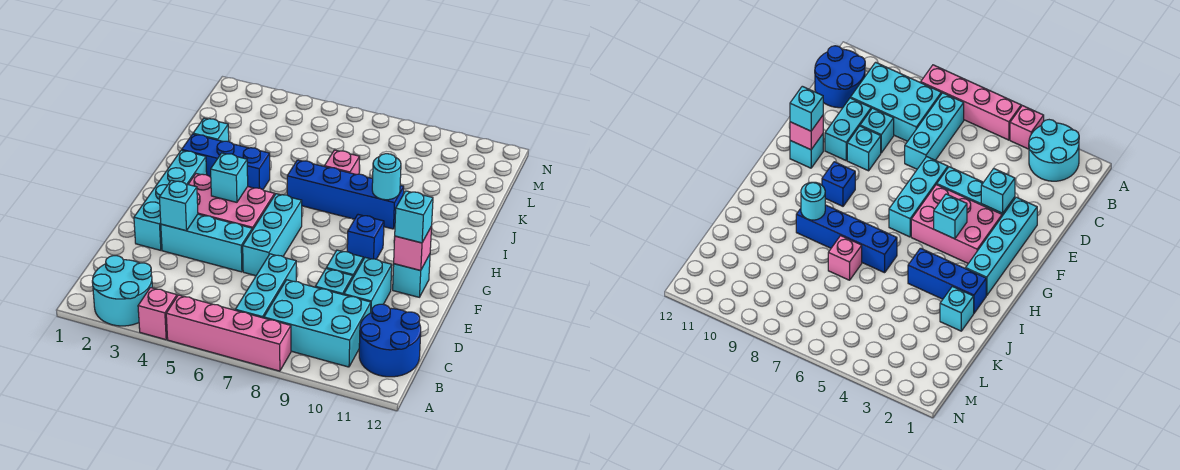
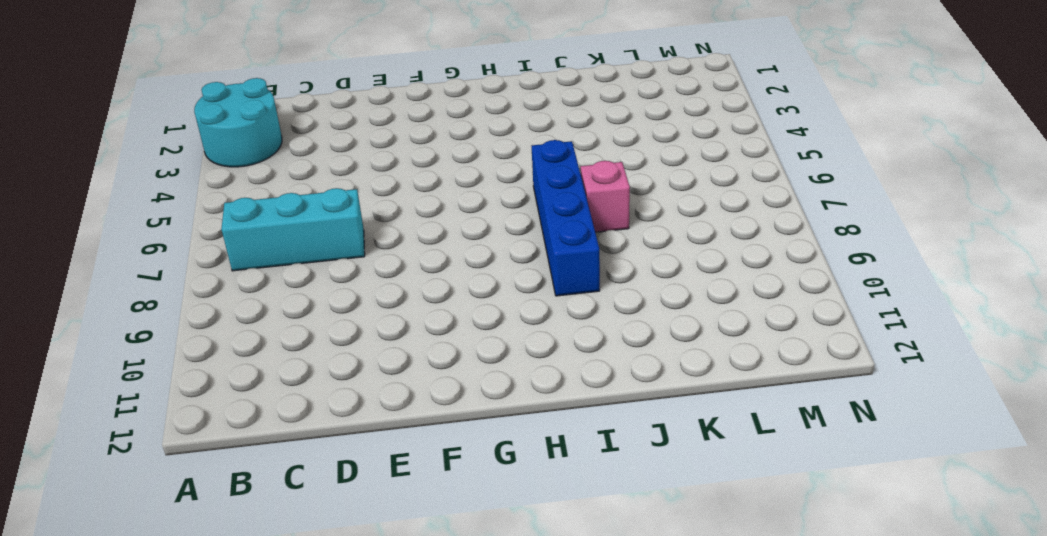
none -> pink 1x1 brick [138,288,177,340]
none -> pink 1x4 brick [166,295,291,371]
none -> cyan 2x3 brick [264,280,371,367]

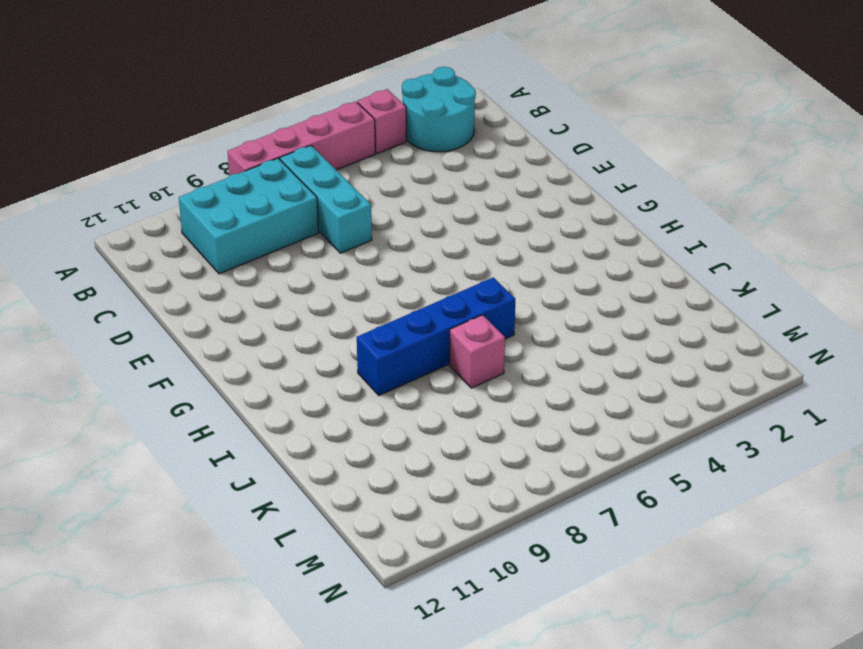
none -> blue 2x2 round brick [359,304,421,377]
none -> cyan 1x1 brick [315,269,353,295]
none -> cyan 1x2 brick [344,258,392,313]

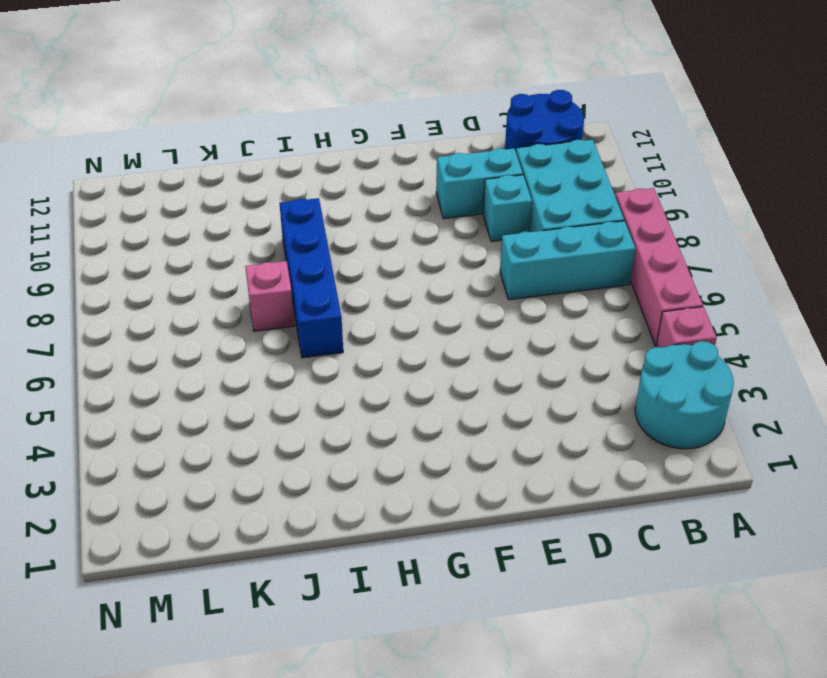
none -> cyan 1x4 brick [134,150,207,250]
none -> cyan 1x3 brick [161,214,252,272]
none -> cyan 1x3 brick [243,194,302,276]

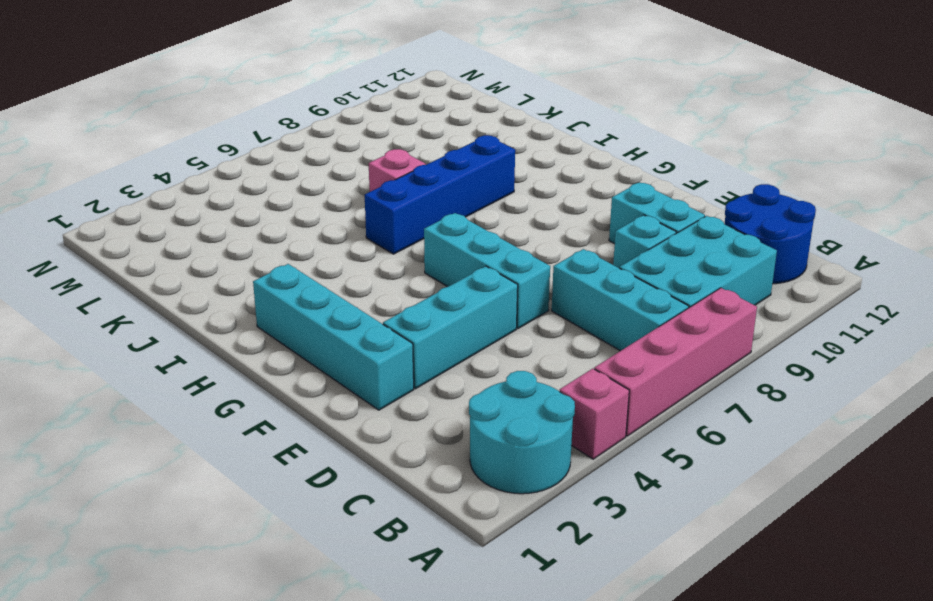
none -> cyan 1x1 brick [326,250,363,277]
none -> pink 2x3 brick [188,174,275,230]
none -> cyan 1x1 brick [393,254,430,297]

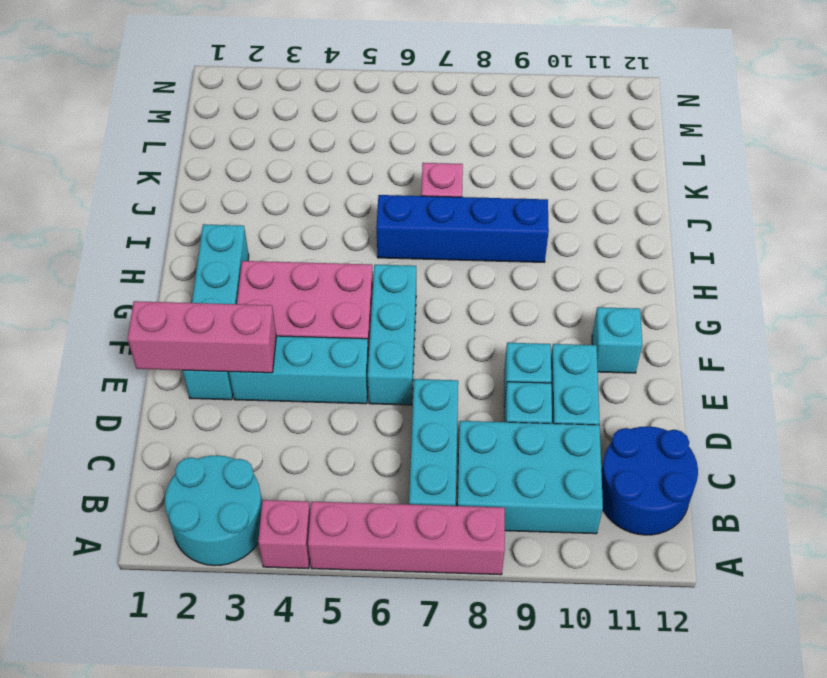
pink 1x3 brick [128,301,276,373] -> cyan 1x1 brick [159,180,198,231]
none -> blue 1x1 brick [347,215,384,259]
none -> blue 1x3 brick [182,134,270,190]
none -> cyan 1x1 brick [193,118,229,142]

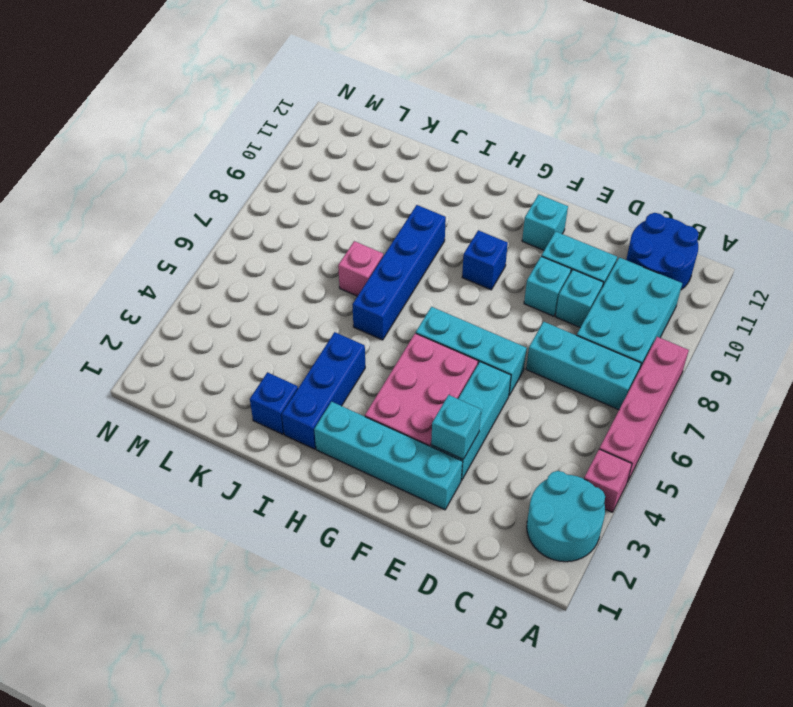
blue 1x1 brick [250,372,298,434] -> cyan 1x1 brick [193,118,229,142]
none -> pink 1x1 brick [394,226,432,270]
none -> cyan 1x1 brick [211,153,248,202]
none -> cyan 1x1 round brick [372,154,401,200]

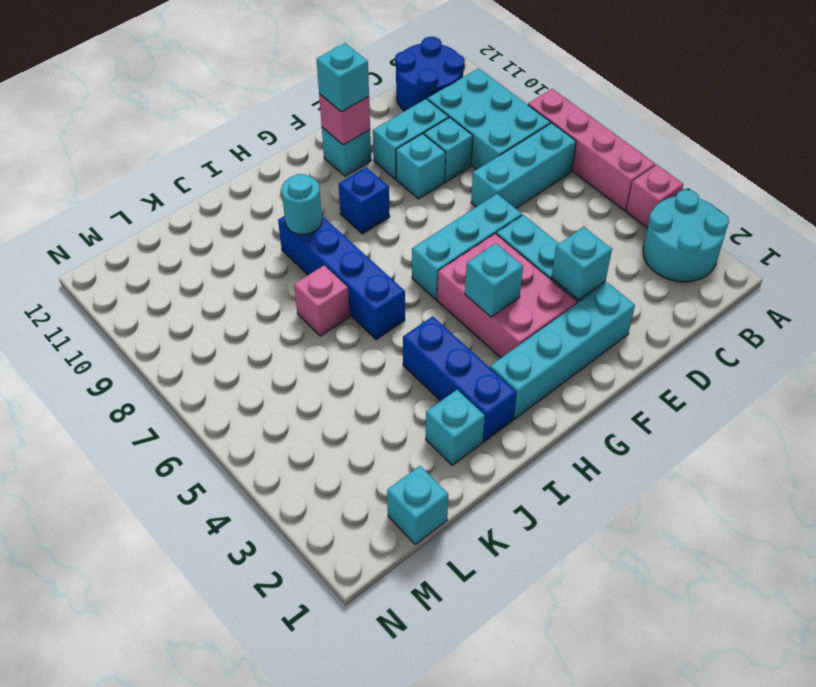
cyan 1x1 brick [387,466,449,544] -> none

